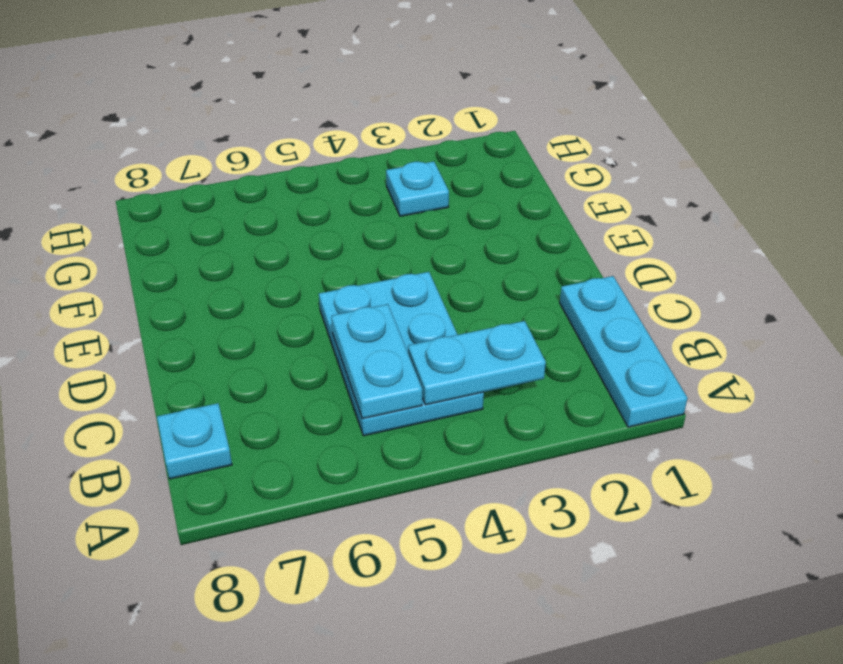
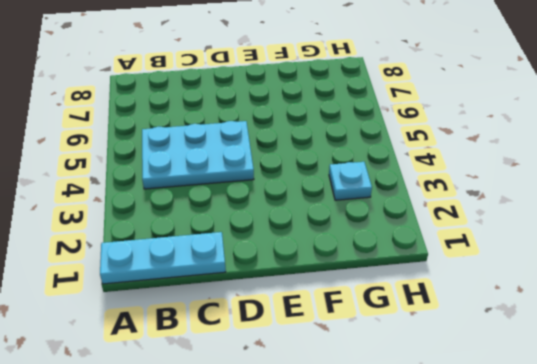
none -> cyan 1x1 plate [157,403,232,479]
none -> cyan 1x2 plate [408,321,546,405]

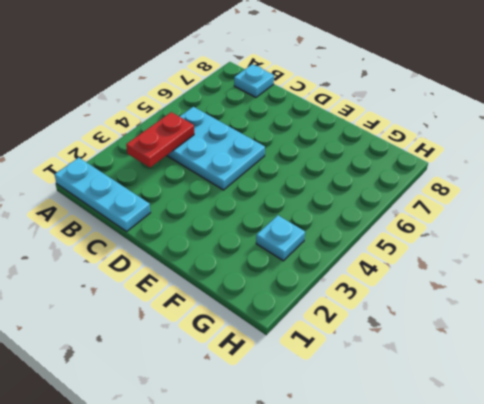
red 1x2 plate [126,112,194,168] -> cyan 1x2 plate [408,321,546,405]
none -> cyan 1x2 plate [331,304,422,419]

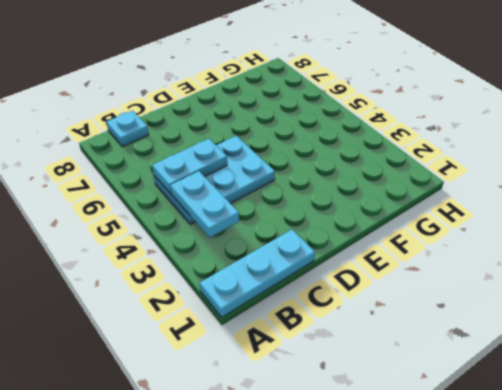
none -> cyan 1x1 plate [386,161,449,216]

